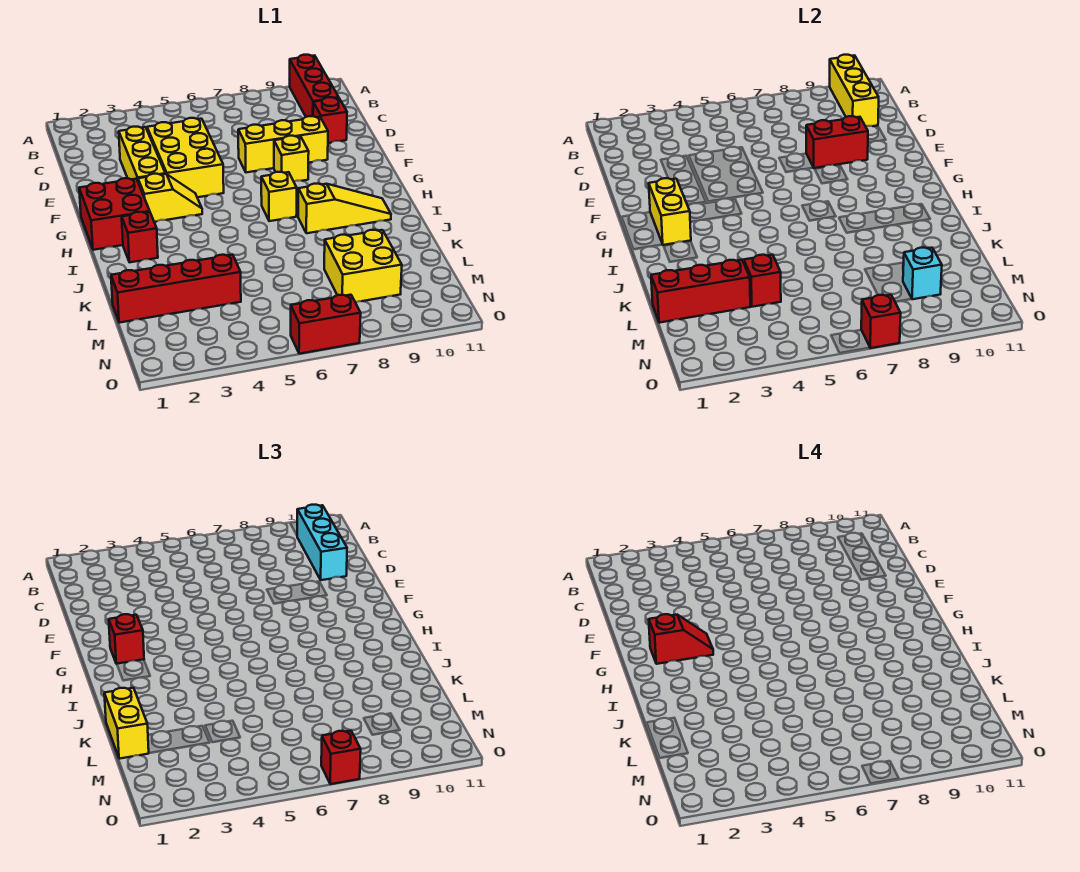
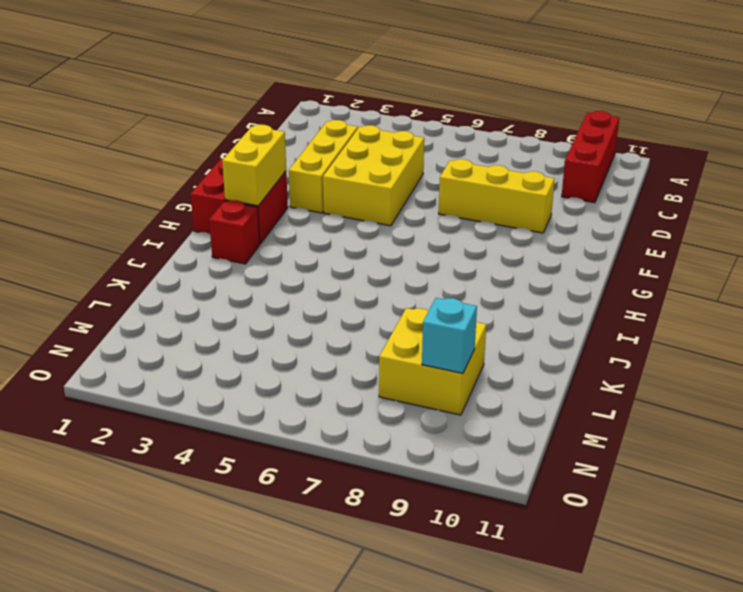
none -> red 1x1 brick [313,97,347,143]
none -> yellow 1x1 brick [274,136,309,181]
none -> yellow 1x2 slope [138,174,202,222]

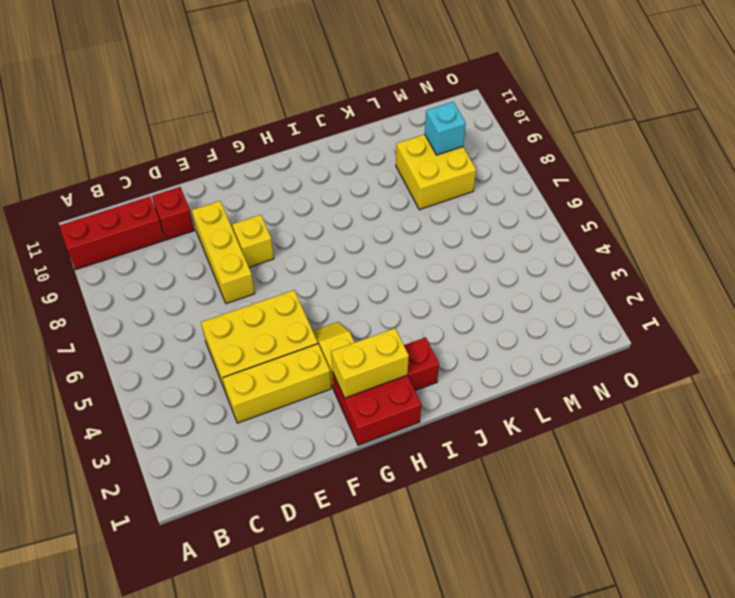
none -> yellow 1x1 brick [261,172,297,221]
none -> yellow 1x3 slope [298,184,391,233]
none -> red 1x4 brick [111,255,241,323]

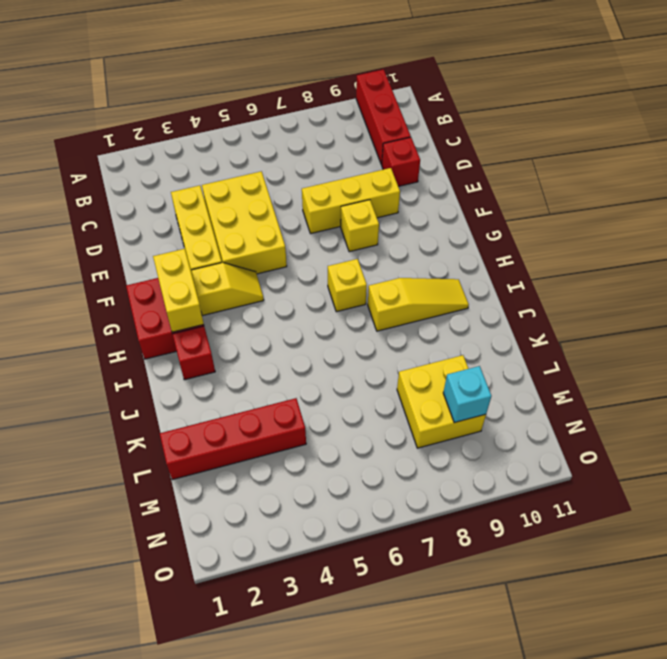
none -> red 1x2 brick [291,295,361,354]
none -> yellow 1x3 brick [830,55,879,126]
none -> red 1x2 brick [806,116,868,168]

